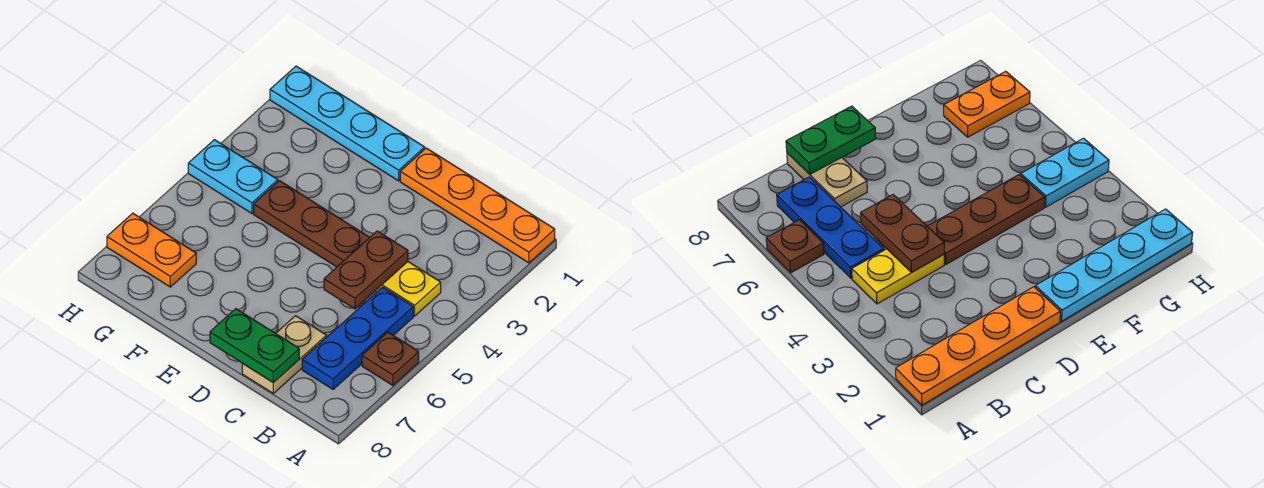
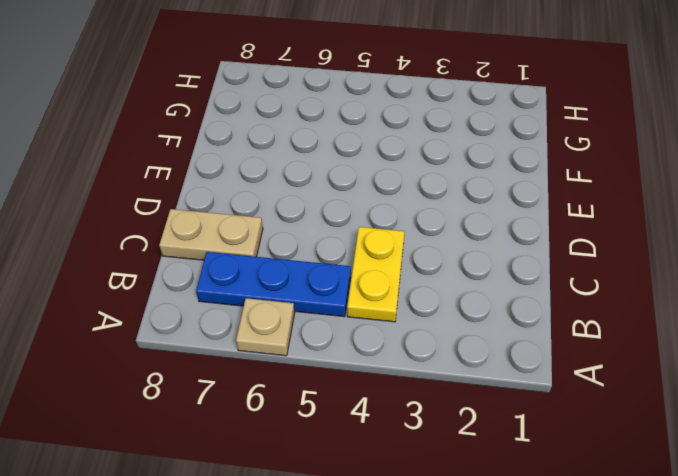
tan 1x1 plate [236,298,295,356] -> brown 1x1 plate [362,332,419,385]
none -> orange 1x4 plate [400,148,555,263]
none -> brown 1x3 plate [254,181,370,267]

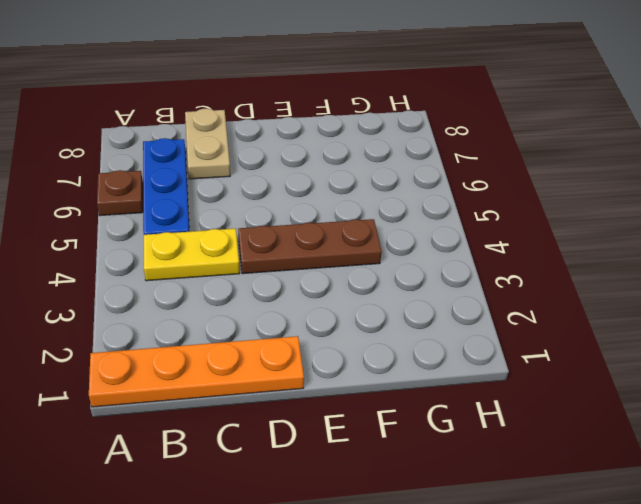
none -> cyan 1x4 plate [270,66,425,181]
none -> cyan 1x2 plate [188,140,278,213]

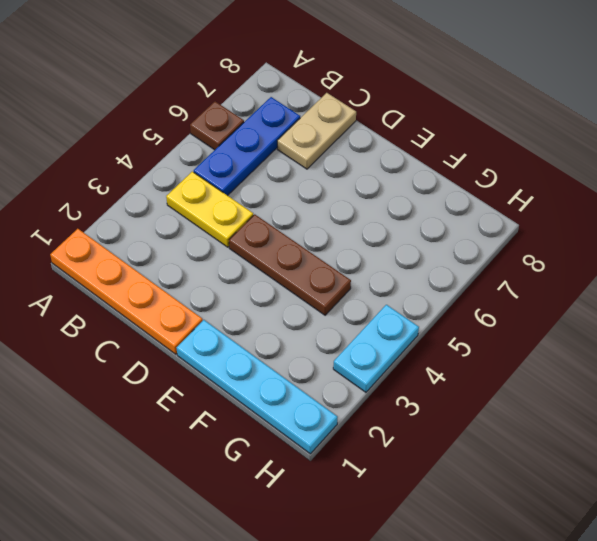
cyan 1x2 plate [333,305,419,392] -> cyan 1x2 plate turned to [188,140,278,213]
none -> orange 1x2 plate [107,213,196,287]
none -> brown 1x2 plate [324,231,408,309]

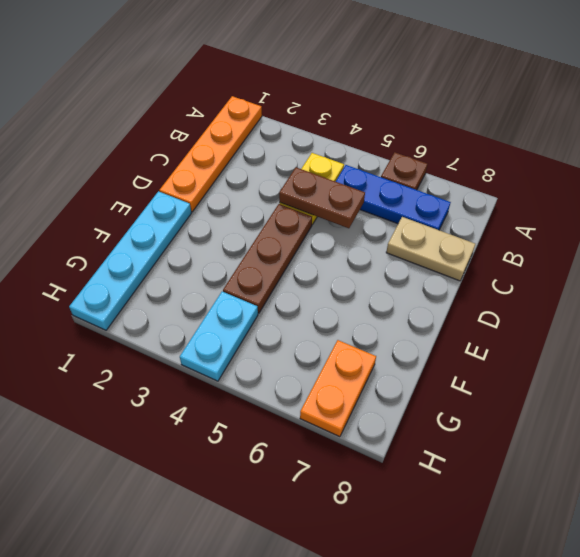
none -> green 1x2 plate [210,309,299,383]

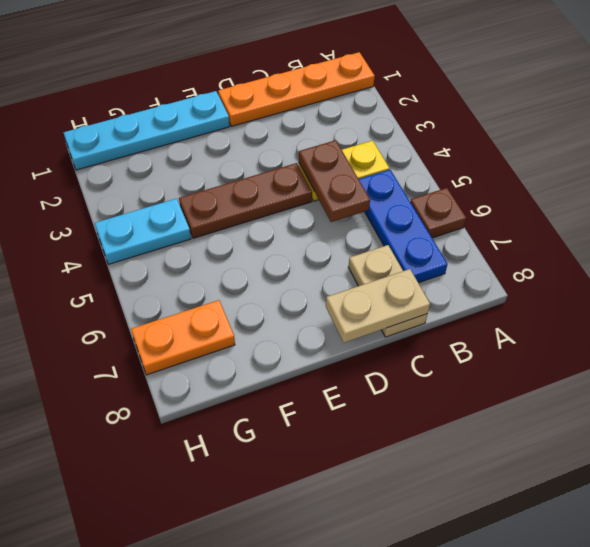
tan 1x2 plate [326,269,430,343] -> green 1x2 plate [210,309,299,383]

